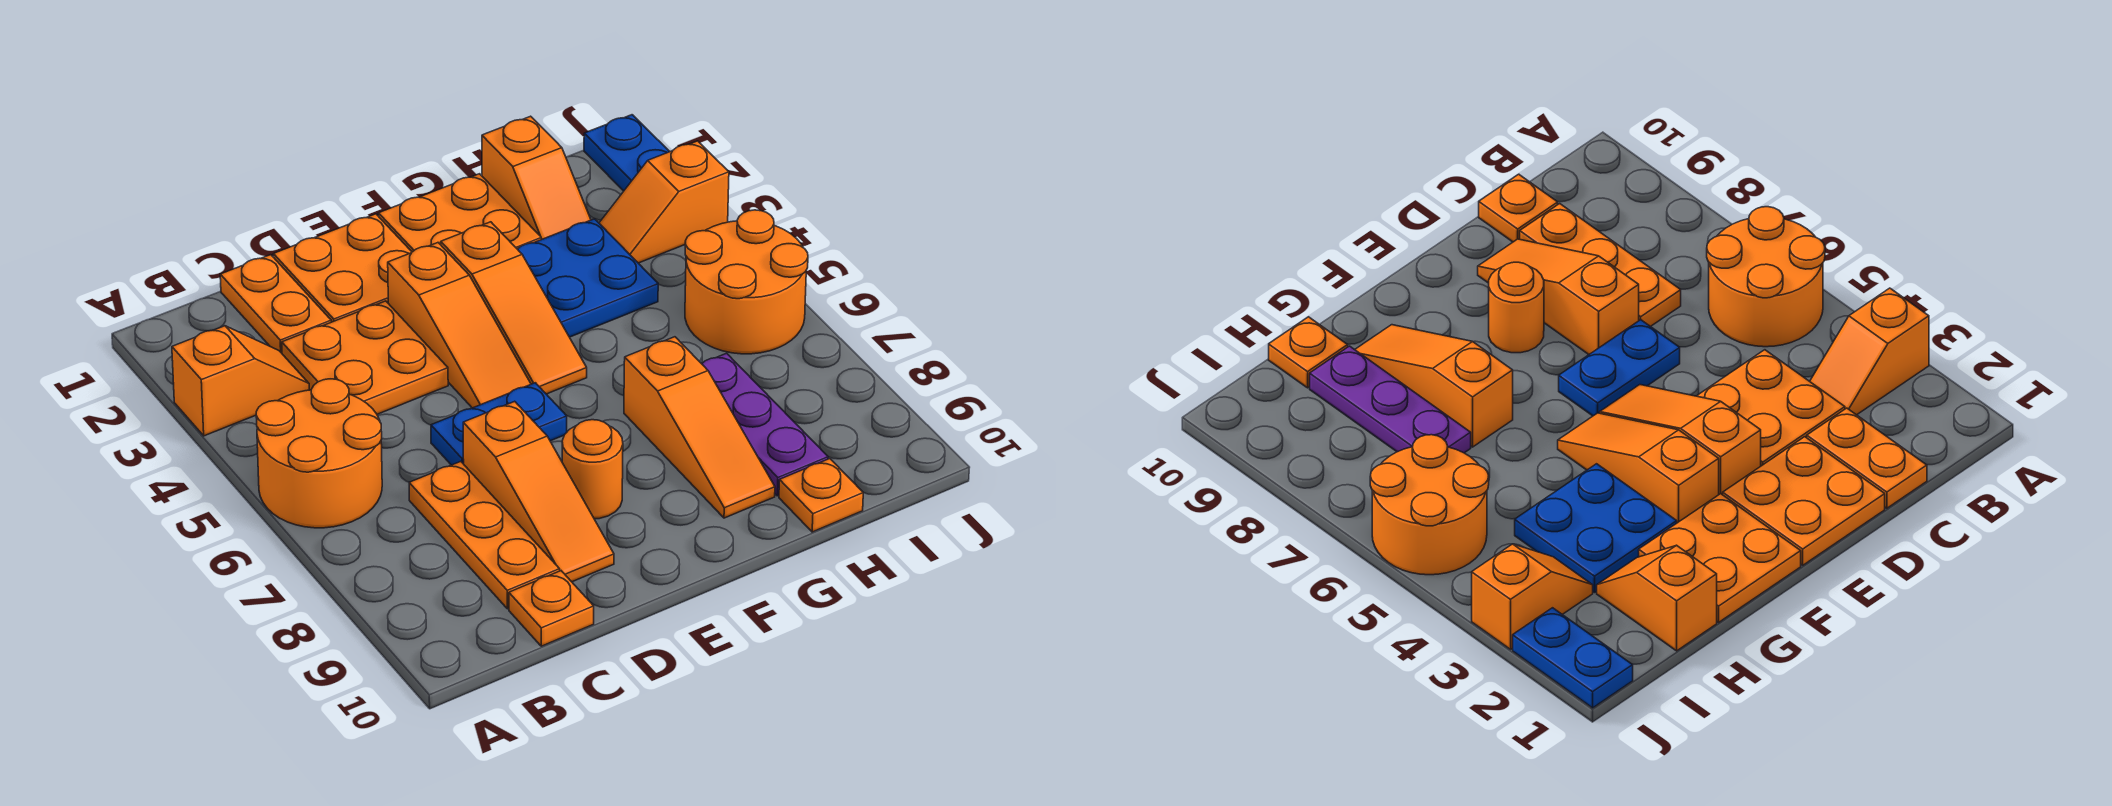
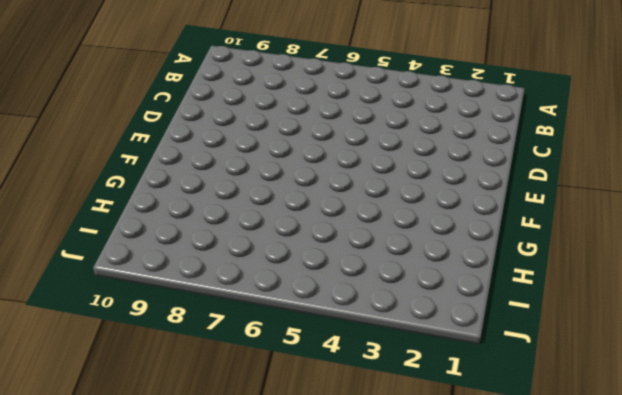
none -> orange 1x2 slope [172,326,309,436]
none -> orange 2x2 round brick [256,379,382,528]
none -> orange 1x2 plate [220,255,331,353]

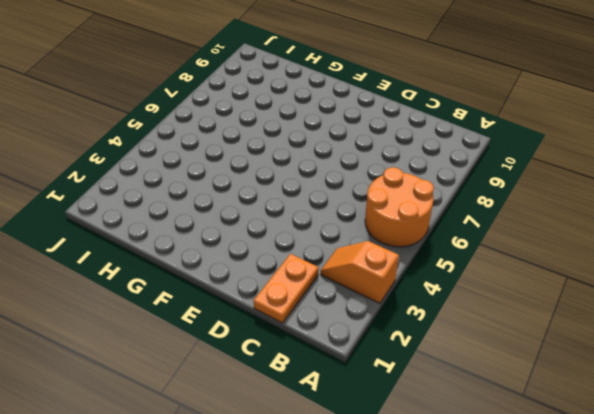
none -> orange 2x2 plate [282,301,448,414]
none -> orange 1x3 plate [409,462,560,609]
none -> orange 1x1 plate [509,571,594,646]

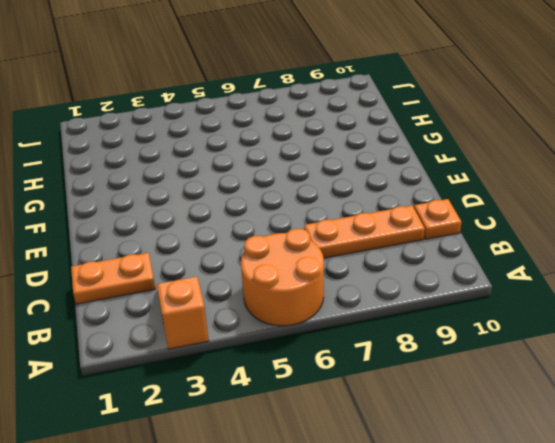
none -> orange 2x2 plate [282,301,448,414]
none -> orange 2x2 plate [273,214,412,322]
none -> blue 1x2 plate [431,383,567,465]

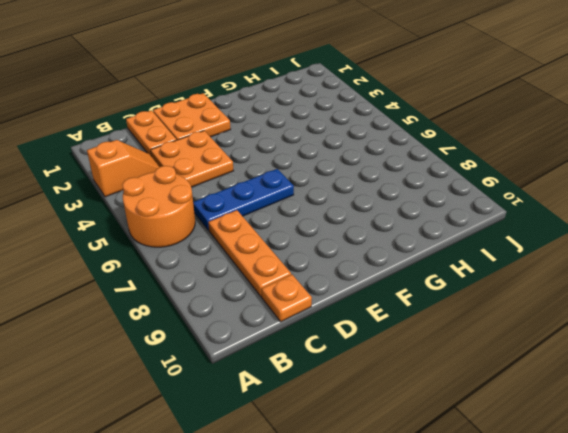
blue 1x3 plate [193,169,294,230] -> blue 1x2 plate [431,383,567,465]
none -> orange 1x3 slope [463,401,614,582]
none -> orange 1x3 slope [388,243,531,408]
none -> orange 1x1 round brick [562,420,623,519]

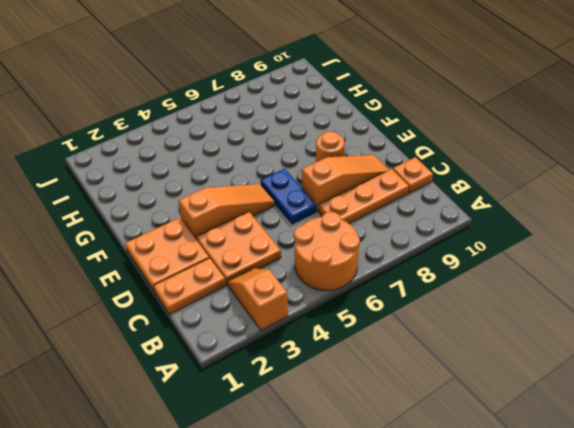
none -> orange 2x2 plate [379,174,541,252]
none -> orange 1x3 slope [441,222,587,394]
none -> blue 2x2 plate [518,219,658,337]

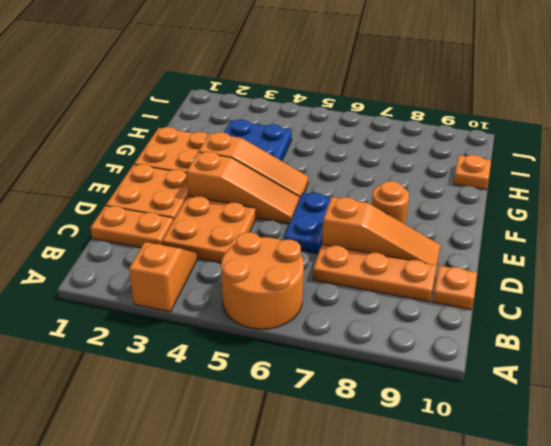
none -> orange 1x3 slope [624,337,775,518]
none -> orange 1x2 slope [482,116,591,240]
none -> purple 1x3 plate [702,353,828,496]

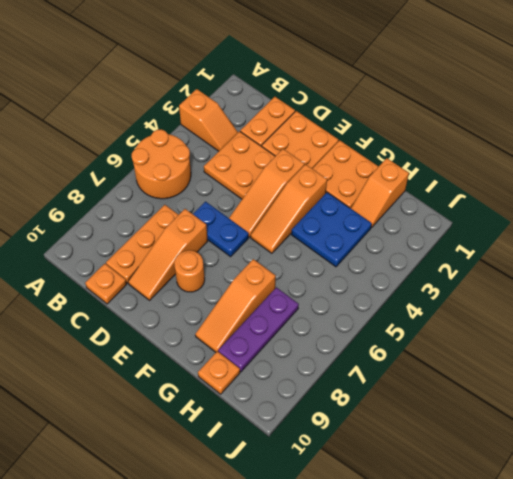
none -> orange 1x2 slope [599,141,729,263]
none -> orange 2x2 round brick [685,210,808,354]
none -> blue 1x2 plate [584,115,670,191]

